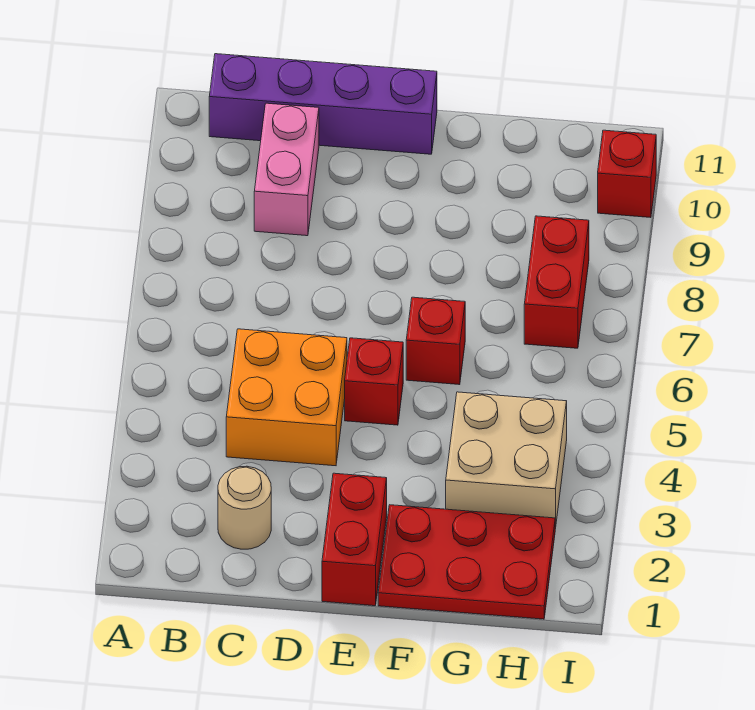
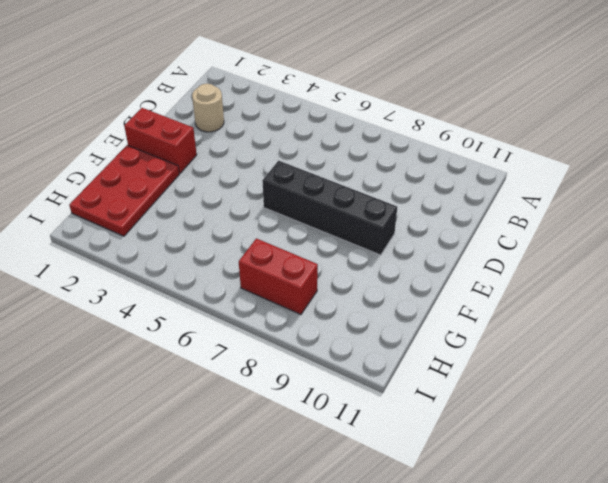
black 1x4 brick [262,161,397,255] -> none
none -> purple 1x4 brick [209,54,437,154]
none -> orange 2x2 brick [226,329,347,466]

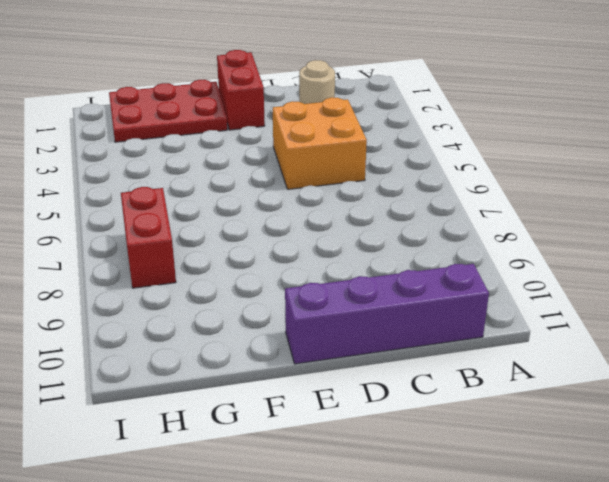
none -> pink 1x2 brick [254,103,319,236]
none -> red 1x1 brick [345,338,403,425]

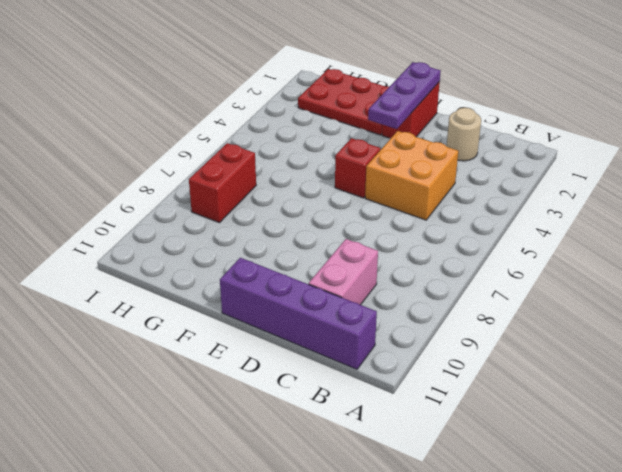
purple 1x3 plate [368,62,441,129] -> none
none -> red 1x1 brick [406,297,465,385]
none -> tan 2x2 brick [446,392,567,529]

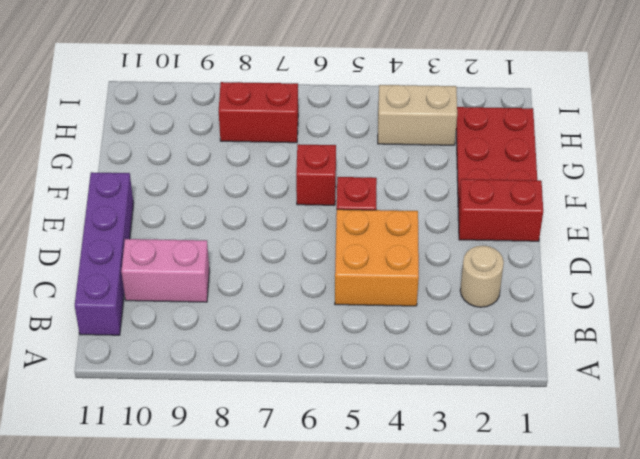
tan 1x2 brick [378,85,457,145] -> tan 2x2 brick [446,392,567,529]
none -> red 1x1 brick [598,130,656,218]

